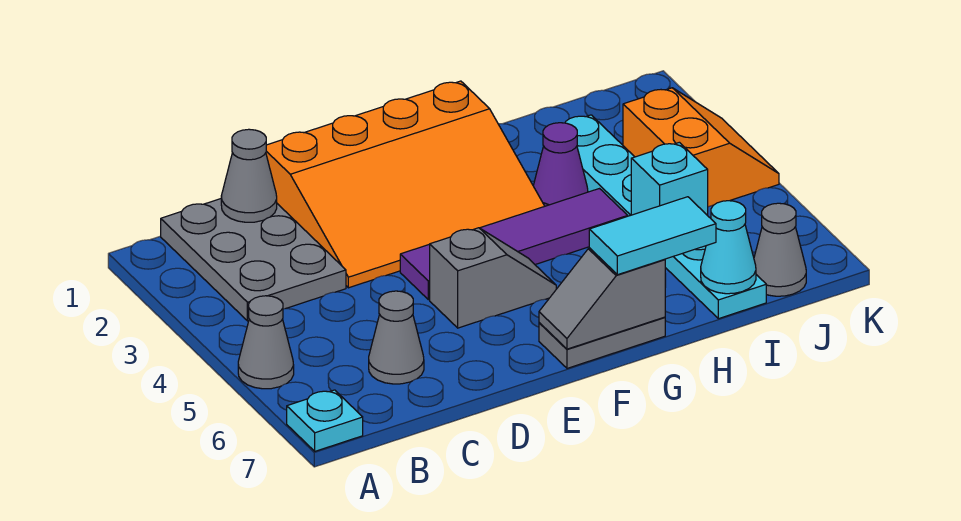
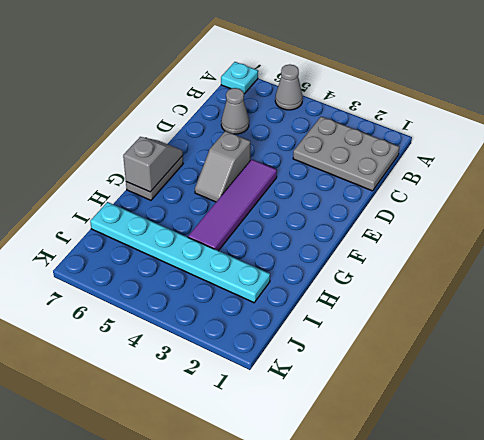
none -> orange 3x4 slope [266,81,545,288]
none -> purple 1x1 cone [533,123,588,206]
none -> orange 2x2 slope [623,88,779,207]

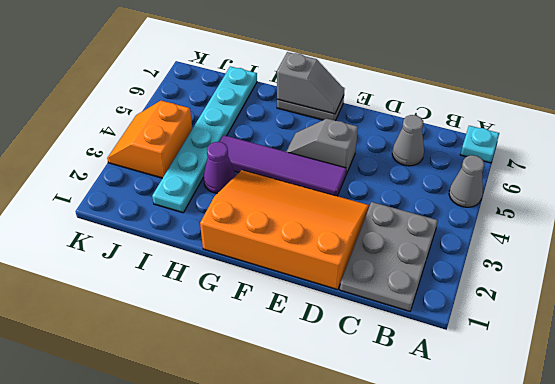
none -> grey 1x1 cone [754,203,806,296]
none -> grey 1x1 cone [221,129,277,222]
none -> cyan 1x1 brick [631,142,708,216]

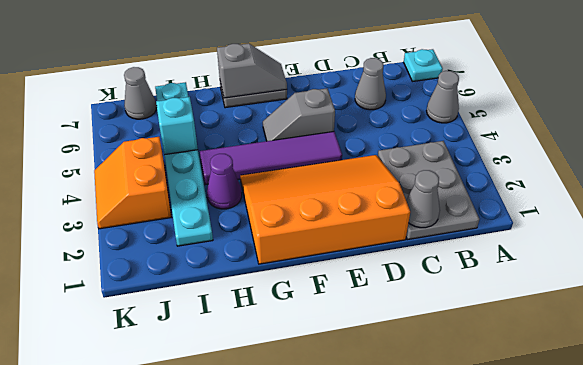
none -> cyan 1x1 cone [701,201,756,294]
none -> cyan 1x2 tile [589,197,716,275]

